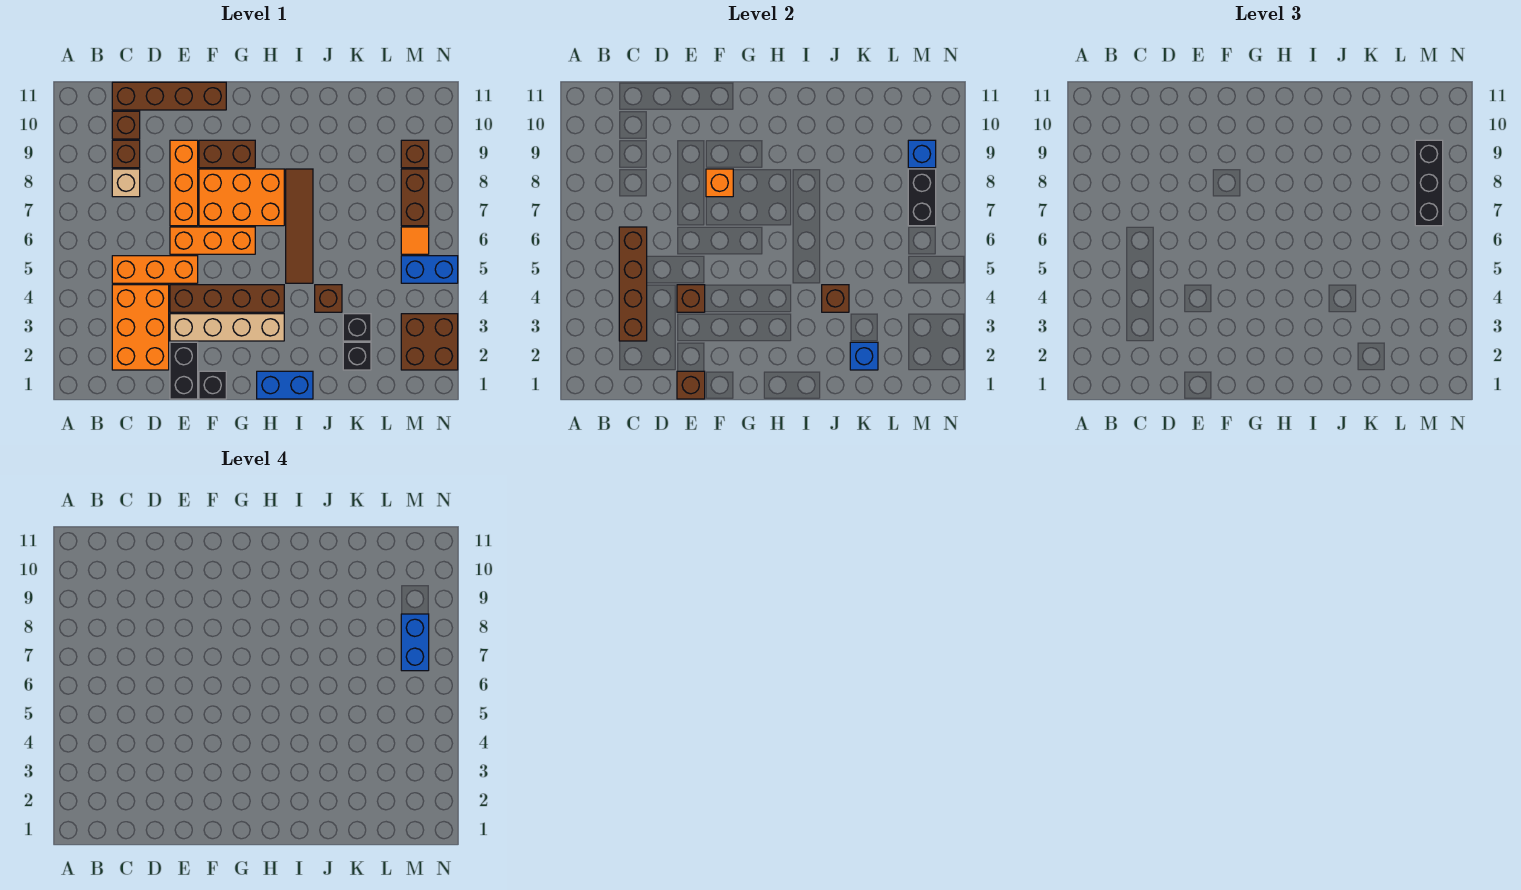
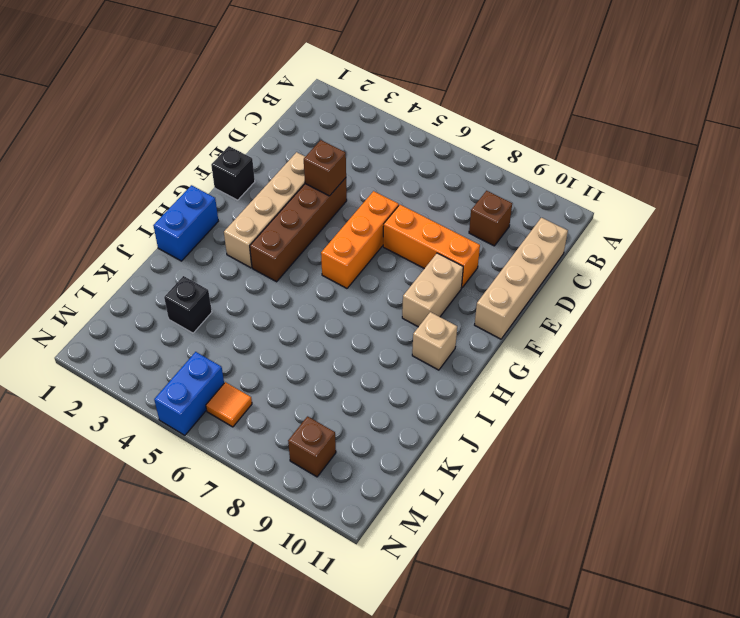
tan 1x4 brick [475,218,568,339] -> brown 1x4 brick [112,82,226,110]
tan 1x2 brick [402,253,463,327] -> brown 1x2 brick [199,140,255,168]
tan 1x1 brick [412,312,457,370] -> tan 1x1 brick moved to [112,169,140,197]
none -> orange 2x3 brick [112,285,169,370]
none -> orange 1x3 brick [112,256,198,283]
none -> brown 1x1 brick [112,111,140,139]
none -> black 1x2 brick [170,342,198,399]

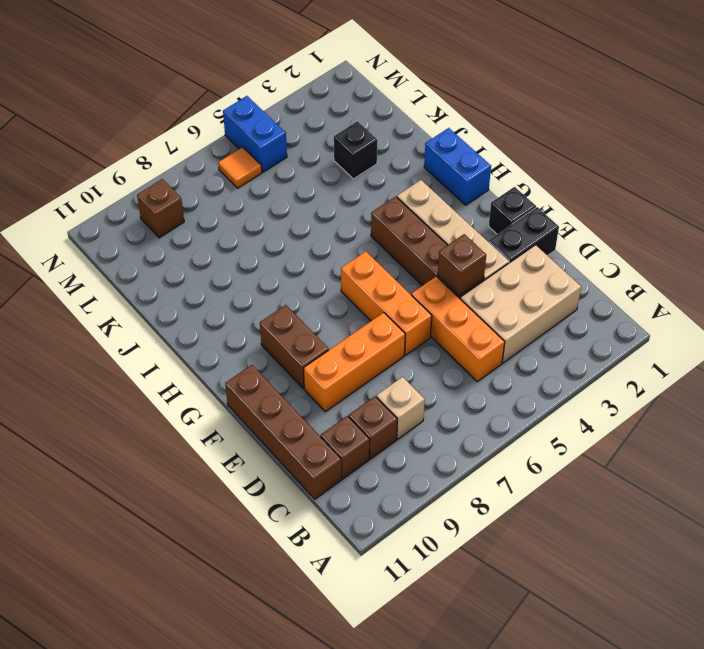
tan 2x3 brick [460,245,581,363] -> orange 2x3 brick [112,285,169,370]
none -> orange 2x3 brick [199,169,284,226]
none -> brown 1x4 tile [286,169,313,283]
none -> brown 1x1 brick [315,285,342,312]
none -> black 1x1 brick [343,342,371,370]

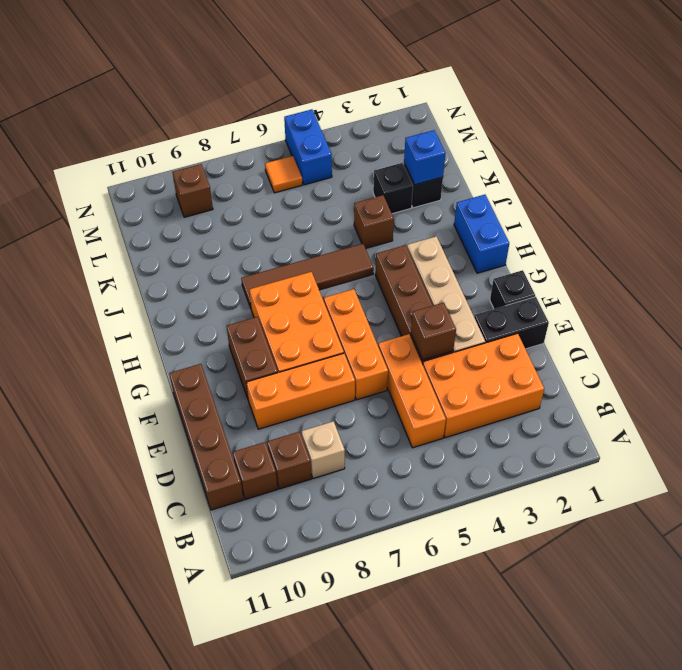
none -> brown 2x2 brick [401,314,458,370]
none -> brown 1x2 brick [401,169,429,226]
none -> brown 1x4 brick [619,227,647,341]
none -> brown 1x1 brick [677,371,705,399]

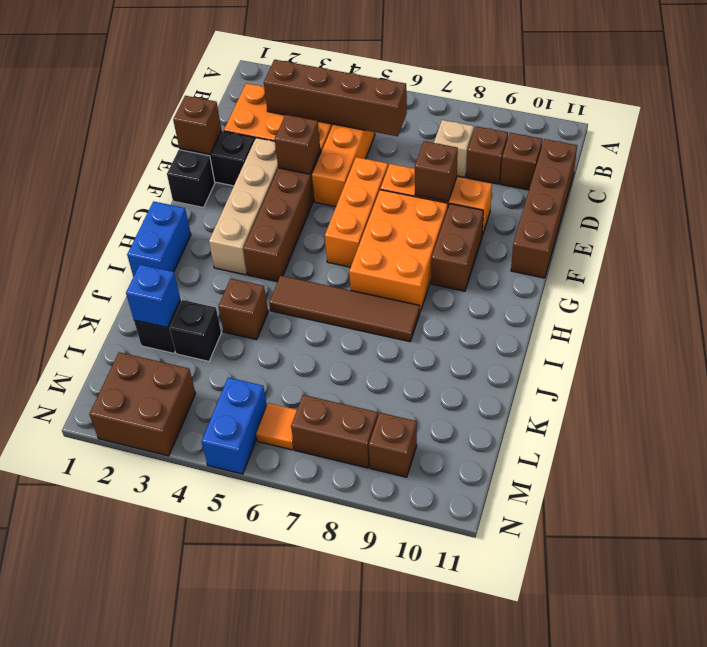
brown 1x1 brick [415,141,458,202] -> brown 1x1 brick moved to [822,285,849,312]
none -> orange 1x1 brick [706,169,733,197]
none -> black 1x2 brick [908,169,936,226]
none -> blue 1x1 brick [908,140,936,168]
none -> black 1x3 brick [1415,140,1443,226]

